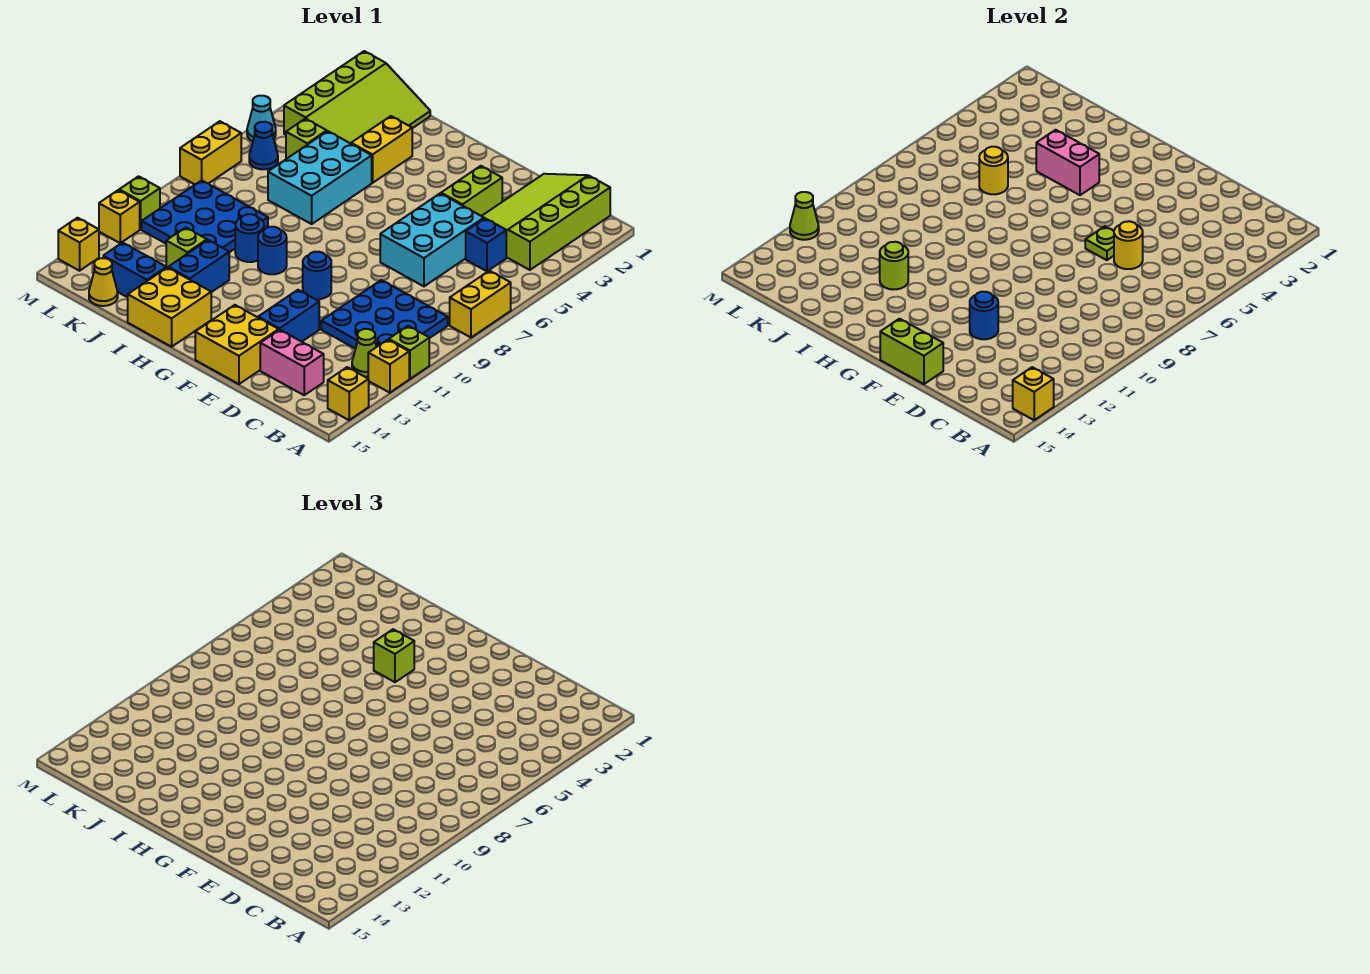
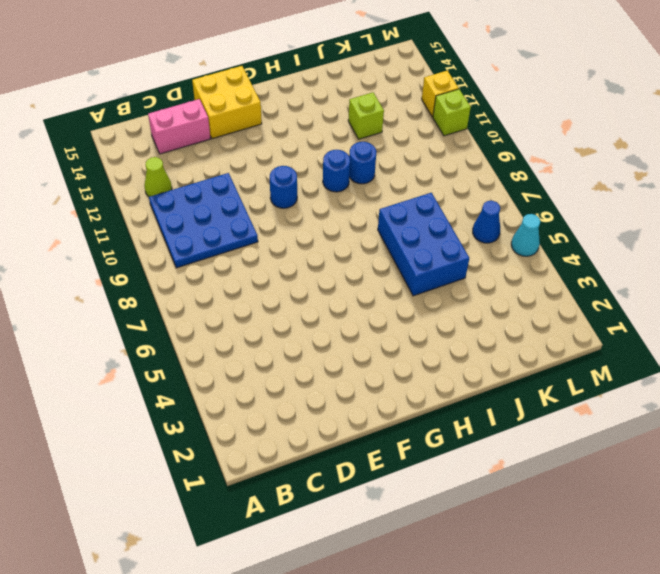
blue 2x3 brick [378,193,469,296] -> cyan 2x3 brick [268,131,372,224]
none -> yellow 1x2 brick [450,271,511,338]
none -> lime 1x1 brick [389,326,429,379]
none -> yellow 1x1 brick [368,340,409,393]
none -> yellow 1x1 brick [328,367,369,420]

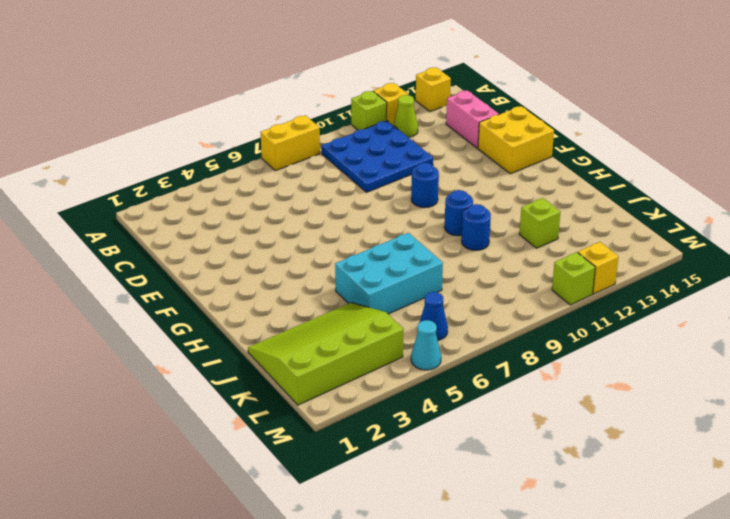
none -> lime 3x4 slope [482,174,610,270]
none -> blue 1x1 brick [466,218,506,271]
none -> cyan 2x3 brick [380,193,484,286]
none -> lime 1x2 brick [441,166,502,216]

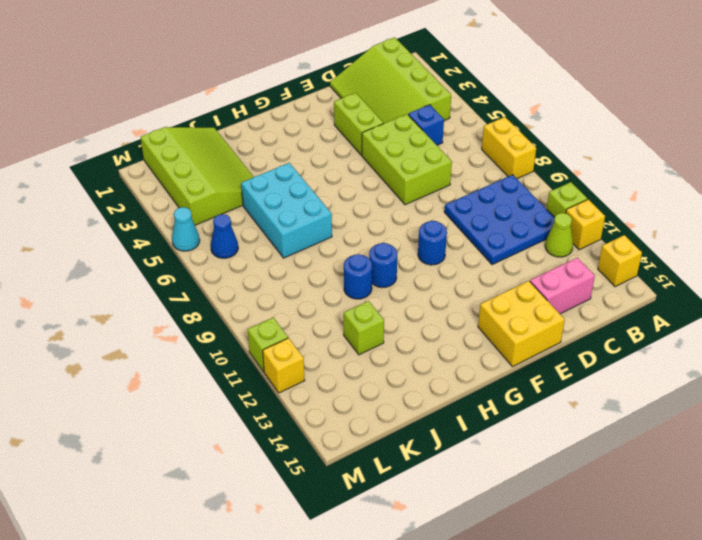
lime 2x3 brick [362,114,452,205] -> cyan 2x3 brick [380,193,484,286]
none -> blue 1x2 brick [258,290,319,342]
none -> yellow 2x2 brick [128,268,211,347]
none -> yellow 1x2 brick [351,116,412,183]
none -> blue 1x2 brick [168,240,229,292]

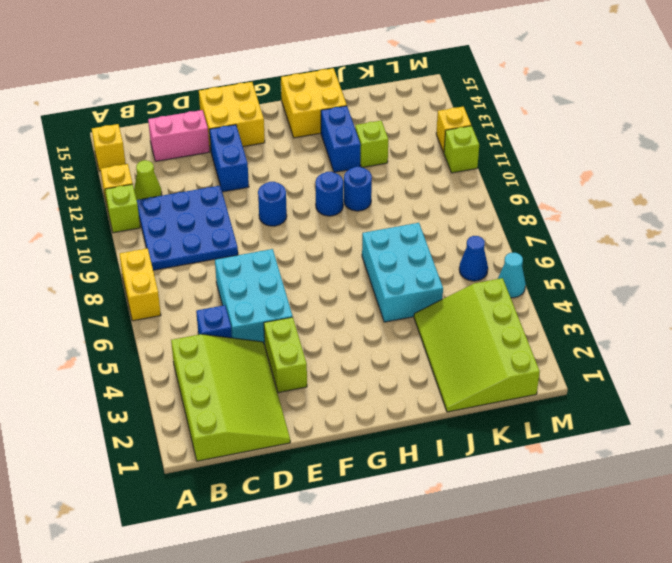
none -> yellow 1x2 brick [351,116,412,183]
none -> blue 3x3 plate [142,180,268,252]
none -> blue 1x2 brick [103,243,166,297]
none -> lime 1x1 brick [286,119,327,159]

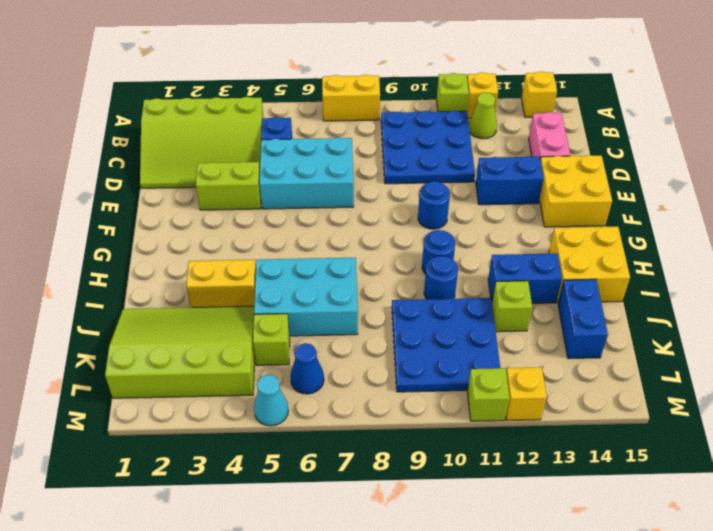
none -> yellow 1x1 cone [89,258,118,306]
none -> yellow 1x2 brick [180,121,241,184]
none -> yellow 1x1 brick [58,218,99,271]
none -> yellow 1x1 brick [1013,367,1054,420]

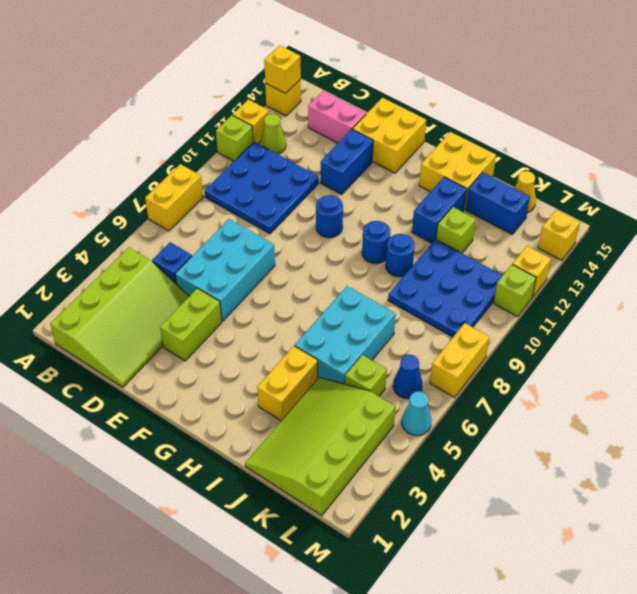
none -> yellow 1x1 round brick [1114,221,1143,269]
none -> lime 1x1 plate [1085,226,1114,260]
none -> blue 1x1 round brick [970,292,998,339]
none -> lime 1x2 brick [880,319,943,384]

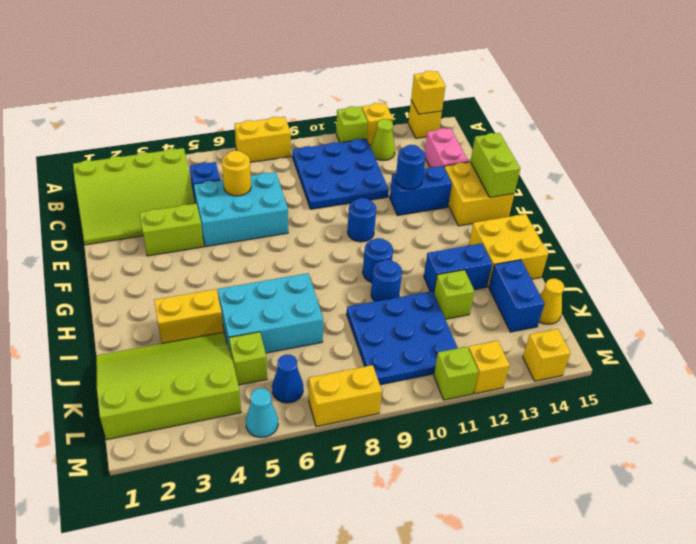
none -> lime 1x1 plate [1085,226,1114,260]
none -> pink 1x2 brick [1036,130,1099,195]
none -> lime 1x1 round brick [880,242,908,290]
none -> yellow 1x1 round brick [979,147,1008,194]

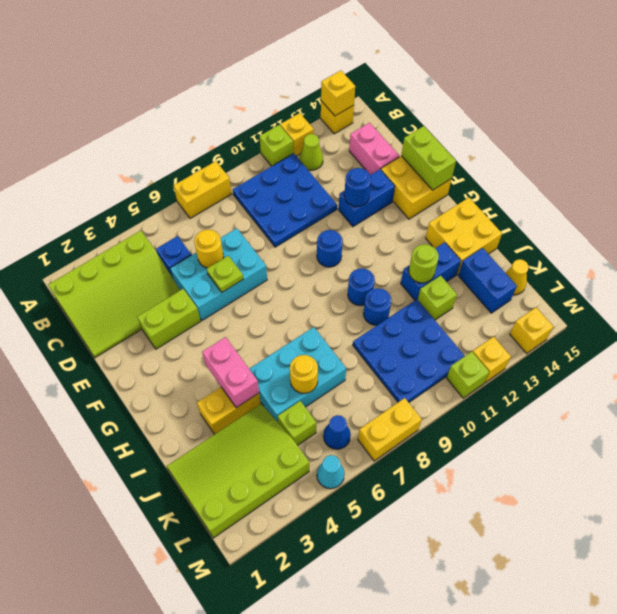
none -> lime 1x1 cone [790,192,819,240]
none -> lime 1x1 brick [374,629,414,682]

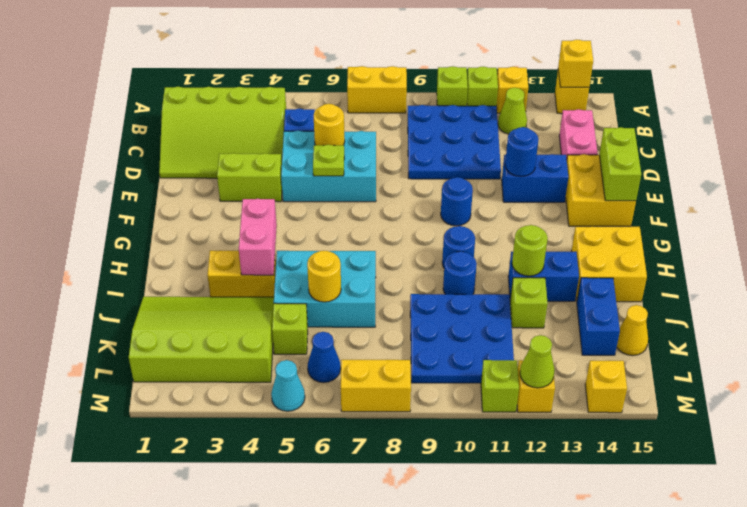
lime 1x1 brick [437,66,468,106] -> lime 1x1 brick moved to [374,629,414,682]

